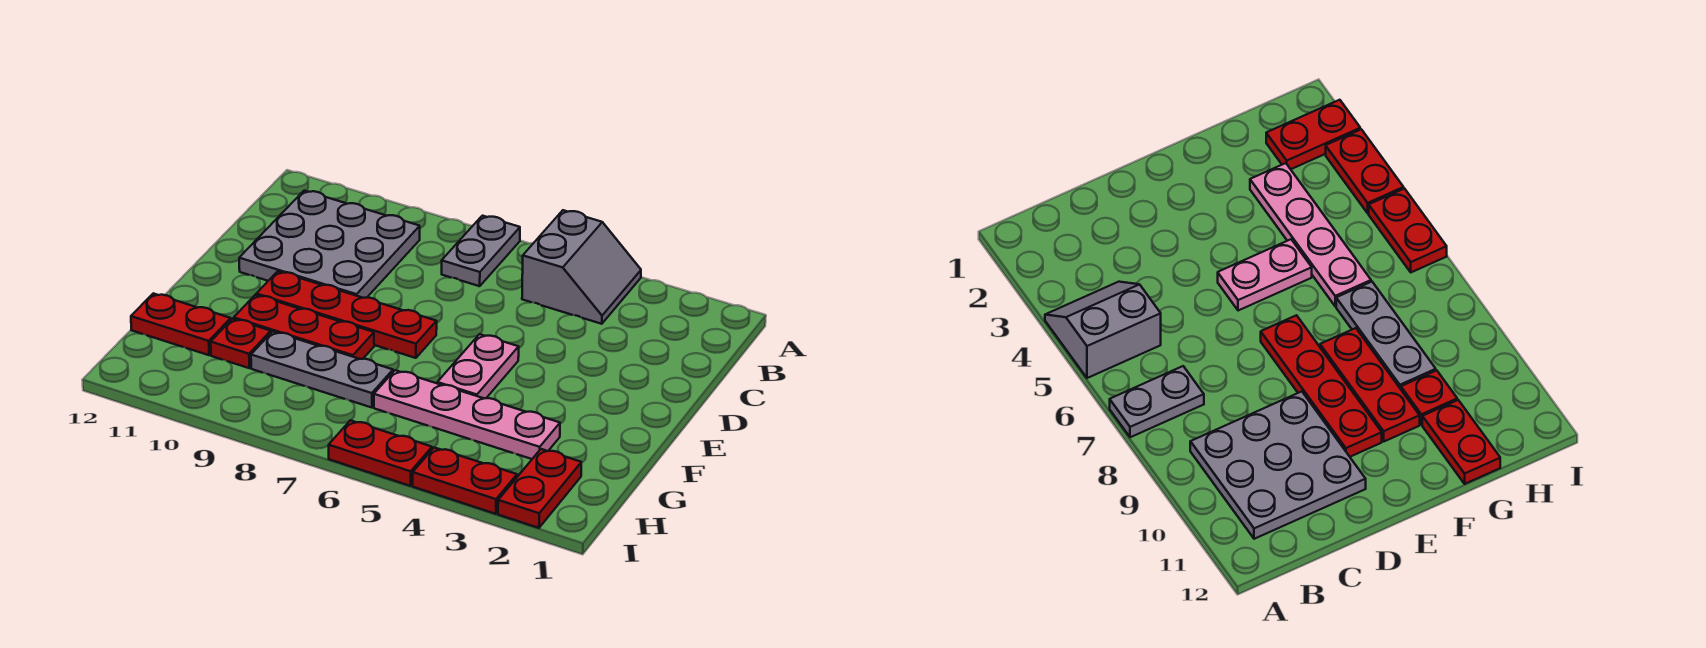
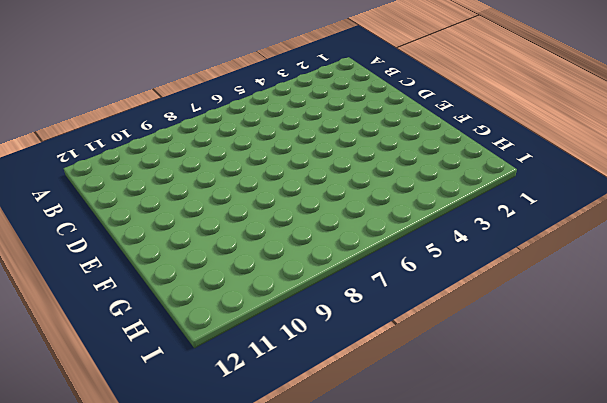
none -> grey 2x2 slope [522,210,641,324]
none -> grey 1x2 plate [442,216,520,286]
none -> grey 3x3 plate [239,191,420,298]

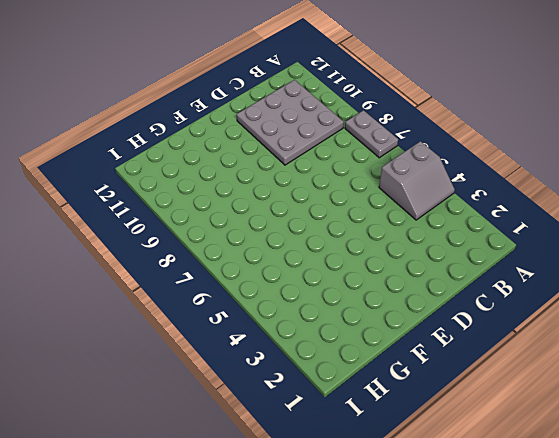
grey 1x2 plate [345,110,398,158] -> grey 1x2 plate turned to [442,216,520,286]
none -> pink 1x2 plate [437,334,519,398]
none -> red 1x4 plate [256,271,437,358]
none -> red 1x3 plate [234,295,374,359]

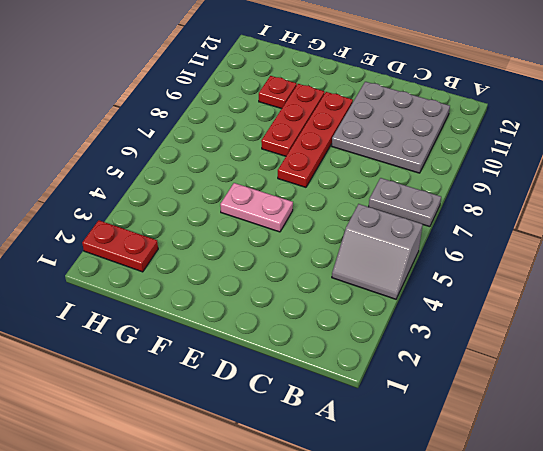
none -> pink 1x4 plate [374,370,560,459]
none -> grey 1x3 plate [251,332,393,408]
none -> red 1x2 plate [131,293,231,355]

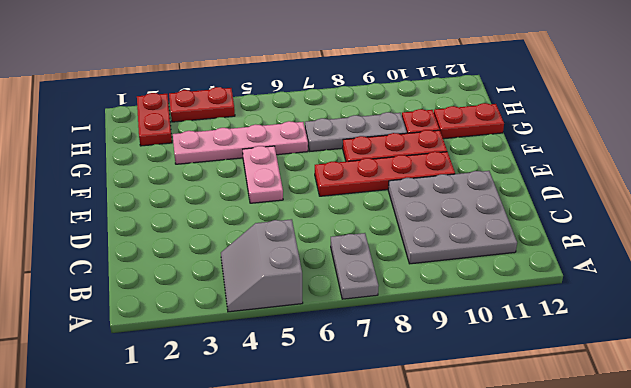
none -> red 1x2 plate [329,420,432,486]

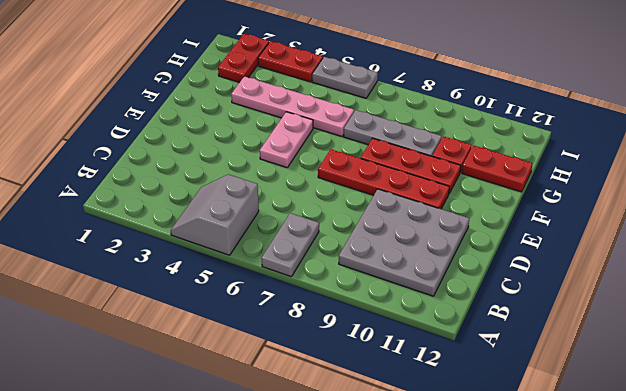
grey 1x2 plate [312,57,378,98] -> red 1x2 plate [329,420,432,486]

